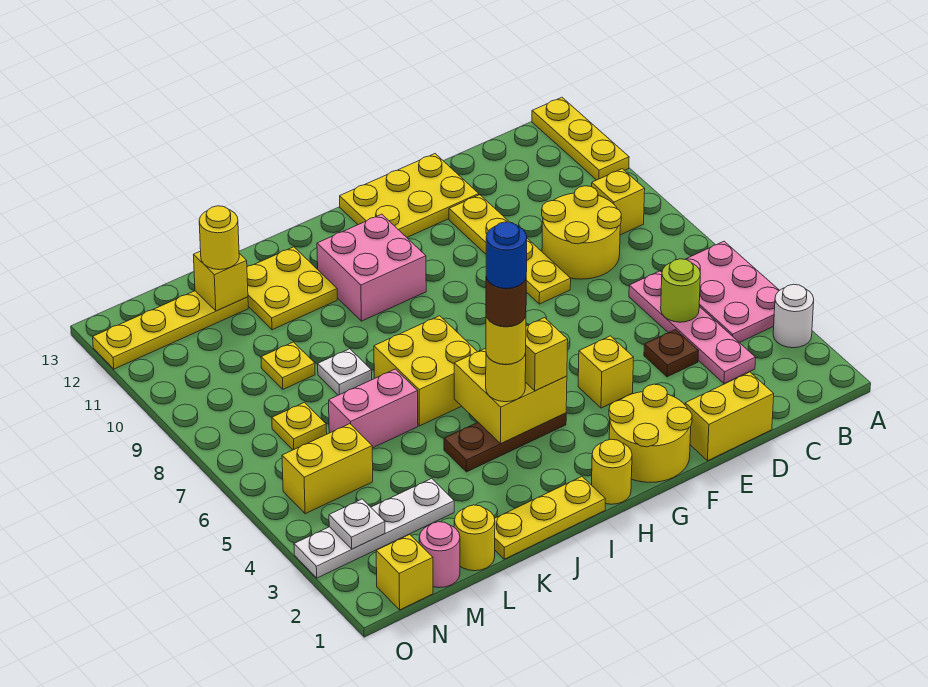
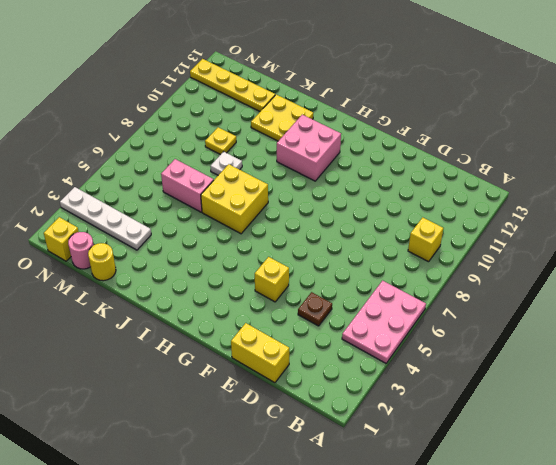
none -> white 1x1 round brick [773,284,814,348]
none -> yellow 1x3 plate [532,97,629,180]
none -> pink 1x4 plate [629,271,756,384]
none -> yellow 2x2 round brick [542,186,621,279]

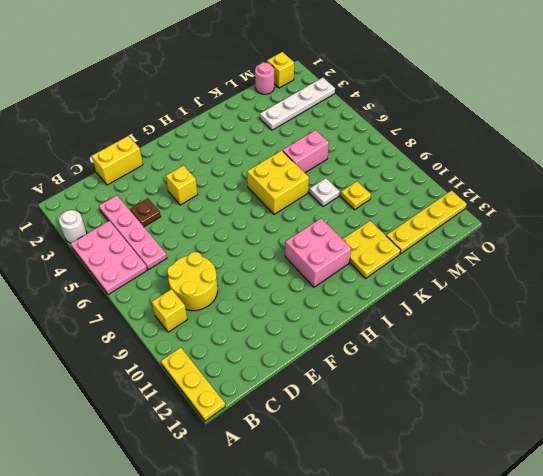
none -> yellow 1x4 plate [449,195,571,304]
none -> yellow 2x3 plate [340,154,479,237]
none -> yellow 2x2 round brick [609,384,692,482]
none -> yellow 1x1 round brick [592,439,632,504]

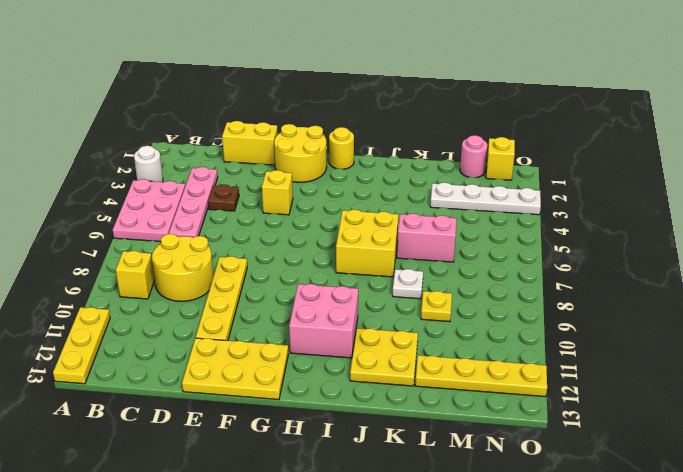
none -> brown 1x3 plate [444,413,566,472]
none -> yellow 1x3 plate [495,477,605,559]
none -> yellow 1x1 round brick [454,505,495,571]
none -> yellow 1x2 brick [282,424,373,514]

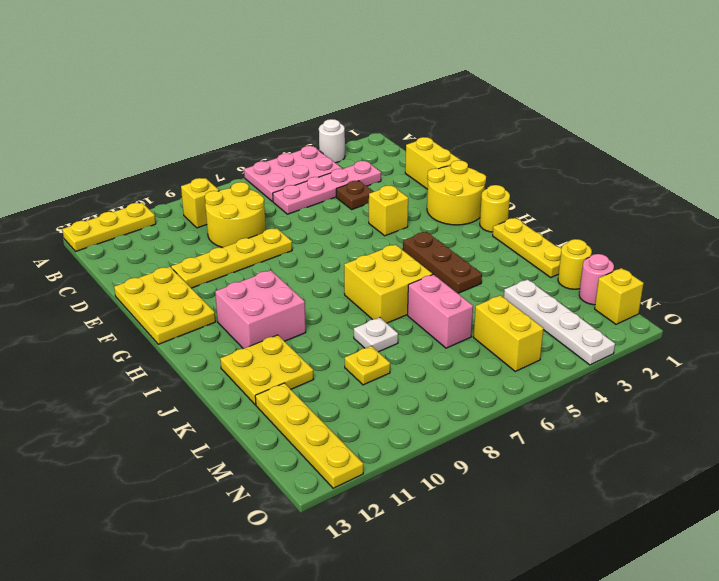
none -> yellow 1x1 plate [272,402,327,450]
none -> lime 1x1 round brick [661,259,700,322]
none -> yellow 2x2 brick [454,348,567,443]
none -> yellow 1x1 brick [194,251,248,311]

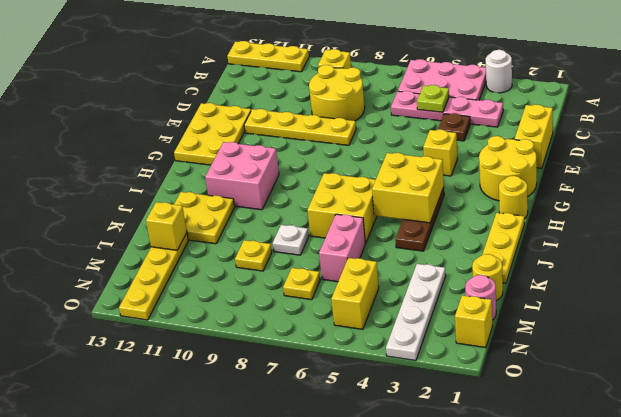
lime 1x1 plate [417,85,449,112] -> lime 1x1 round brick [661,259,700,322]
none -> white 1x1 plate [329,499,385,549]
none -> yellow 1x1 brick [525,318,568,391]
none -> yellow 1x1 round brick [486,353,526,402]
none -> yellow 1x1 round brick [199,206,239,270]

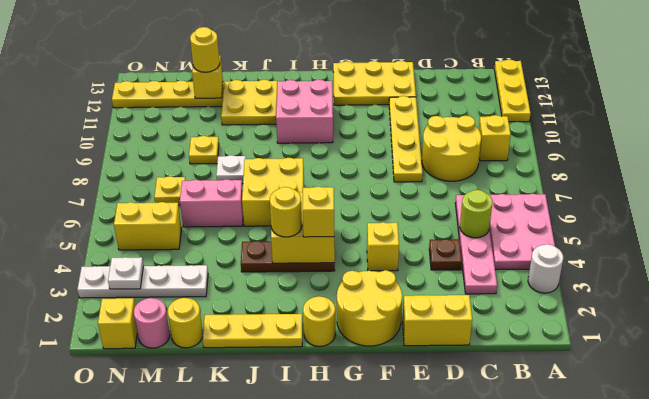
none -> yellow 1x1 round brick [486,316,526,364]
none -> brown 1x1 round brick [486,277,526,327]
none -> blue 1x1 round brick [486,222,527,289]

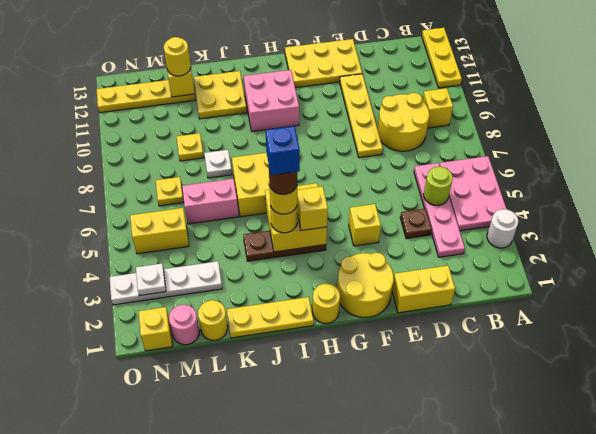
blue 1x1 brick [265,126,300,175] -> blue 1x1 round brick [486,222,527,289]

